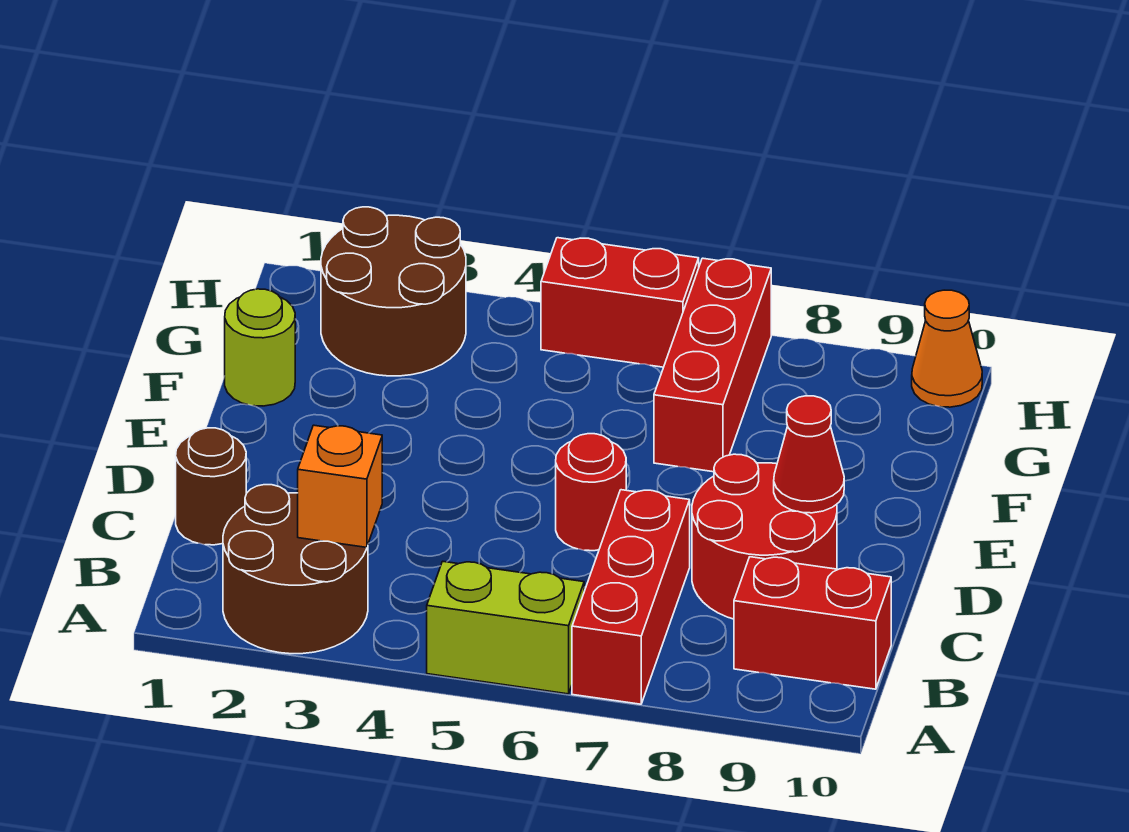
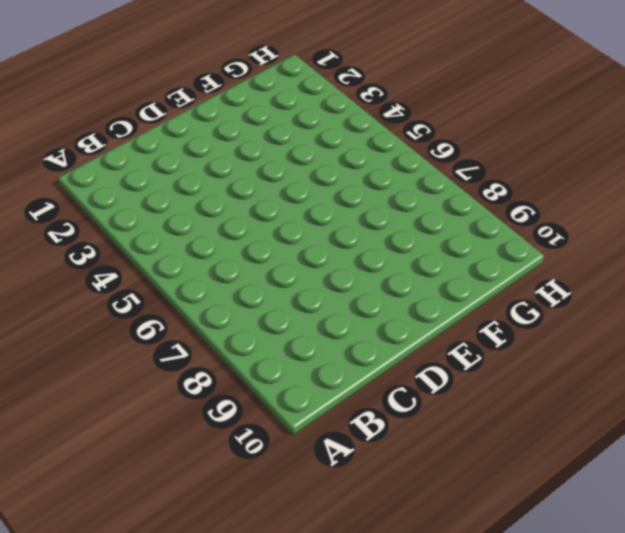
none -> brown 2x2 round brick [223,485,368,654]
none -> lime 1x2 brick [427,561,584,694]
none -> red 1x3 brick [572,490,690,704]

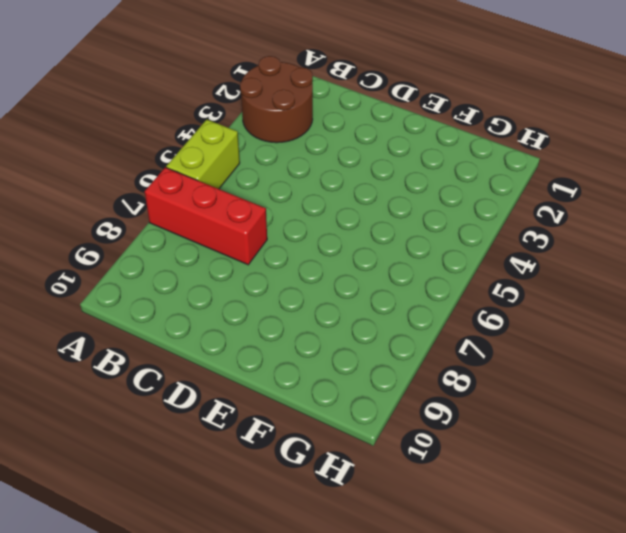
none -> red 1x2 brick [734,557,891,689]
none -> brown 1x1 round brick [176,428,246,545]
none -> red 2x2 round brick [692,454,837,619]

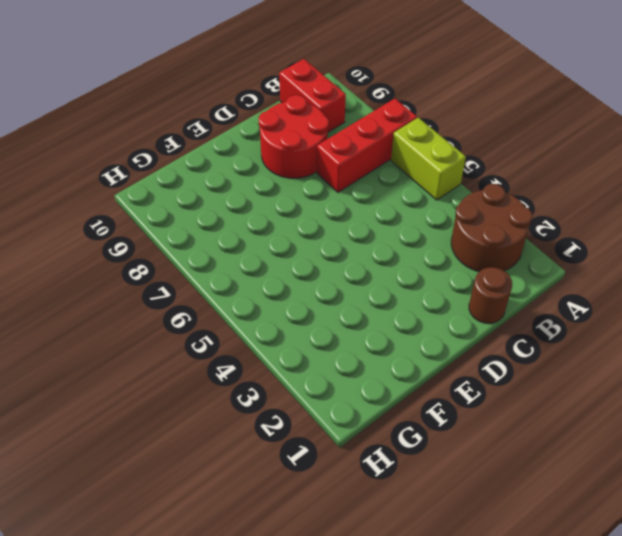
none -> red 1x1 round brick [556,434,626,551]
none -> lime 1x1 round brick [225,289,295,406]
none -> red 1x3 brick [654,258,771,472]

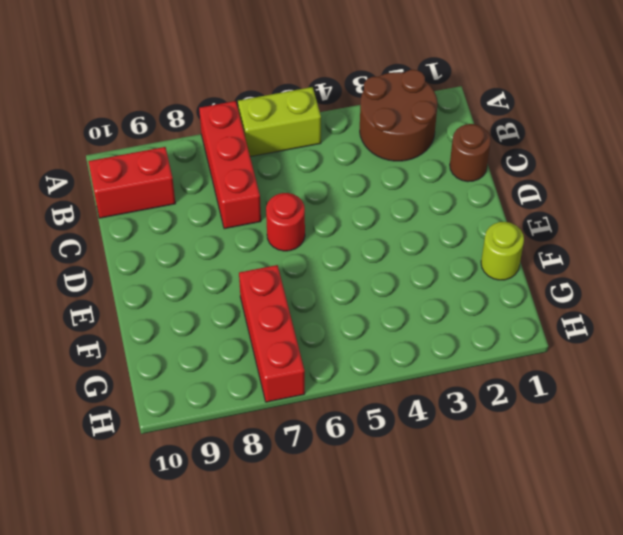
none -> red 2x2 round brick [692,454,837,619]
none -> brown 2x2 round brick [321,207,466,376]
none -> red 1x2 brick [541,238,699,367]

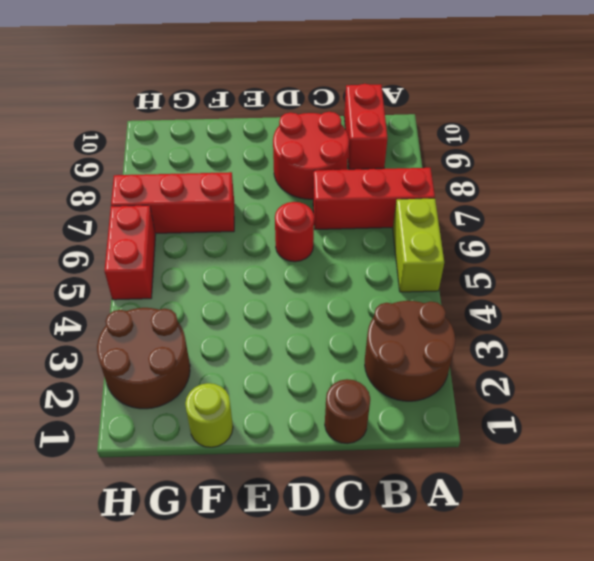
none -> orange 1x1 cone [912,290,982,407]
none -> orange 1x1 brick [298,425,382,547]
none -> red 1x1 cone [774,396,844,513]

